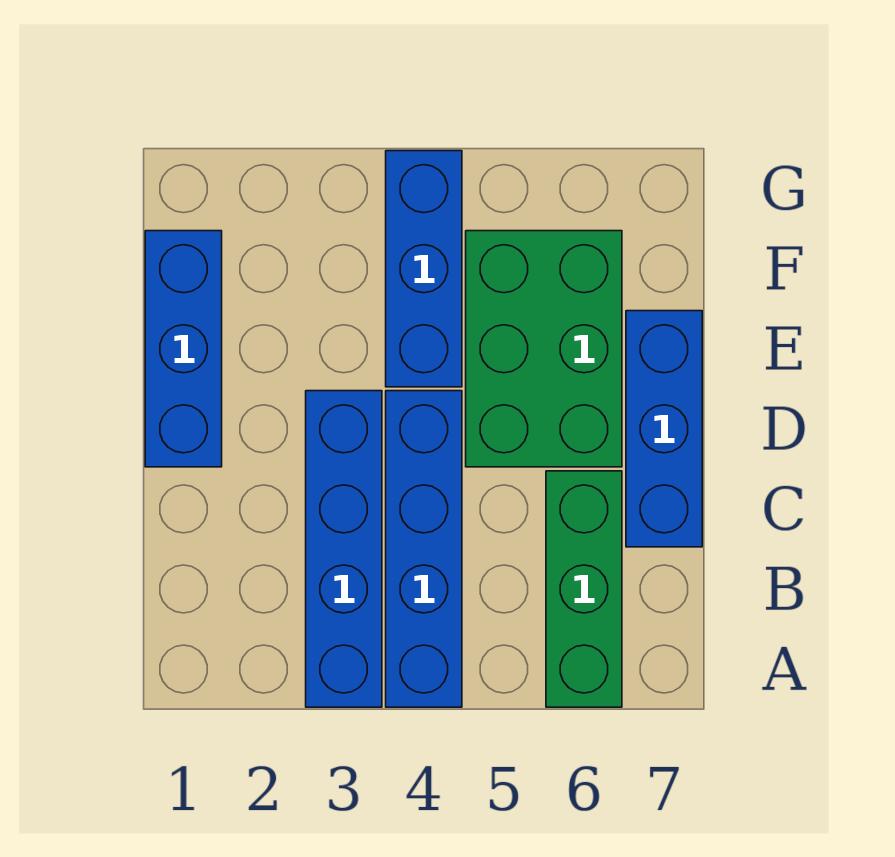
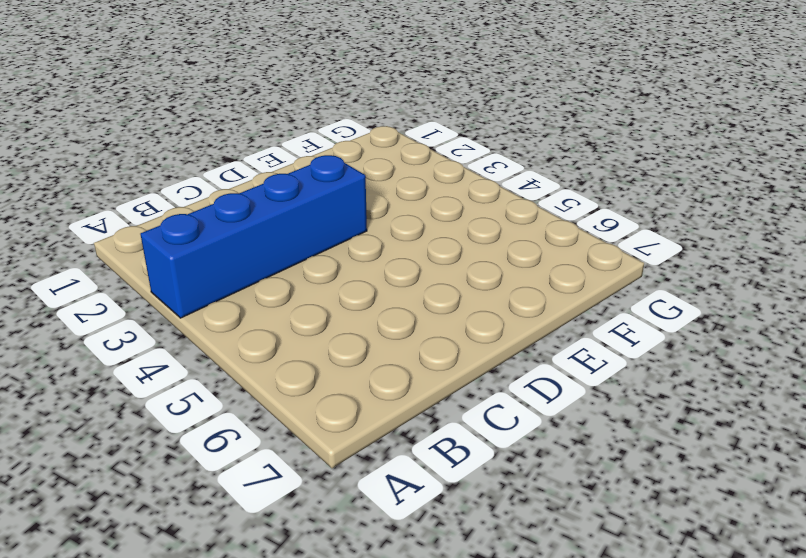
none -> blue 1x4 brick [386,391,462,707]
none -> green 1x3 brick [546,471,622,707]

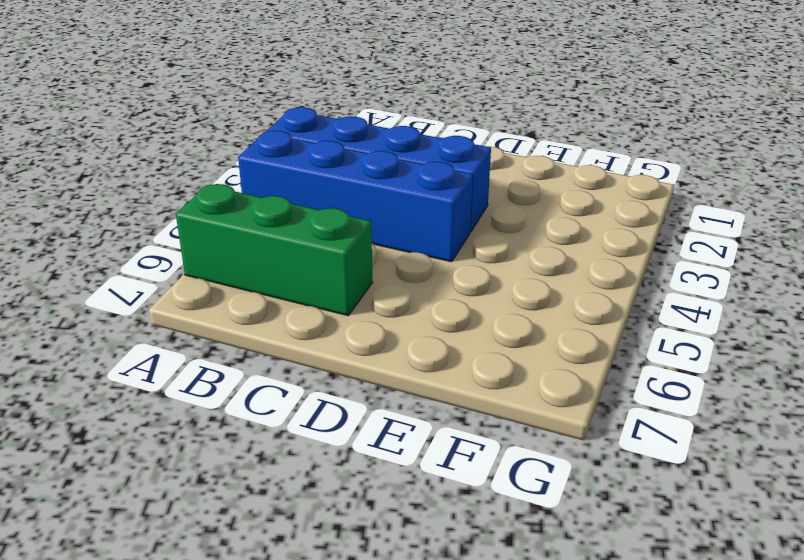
none -> blue 1x3 brick [626,311,702,547]
none -> blue 1x3 brick [145,231,222,467]

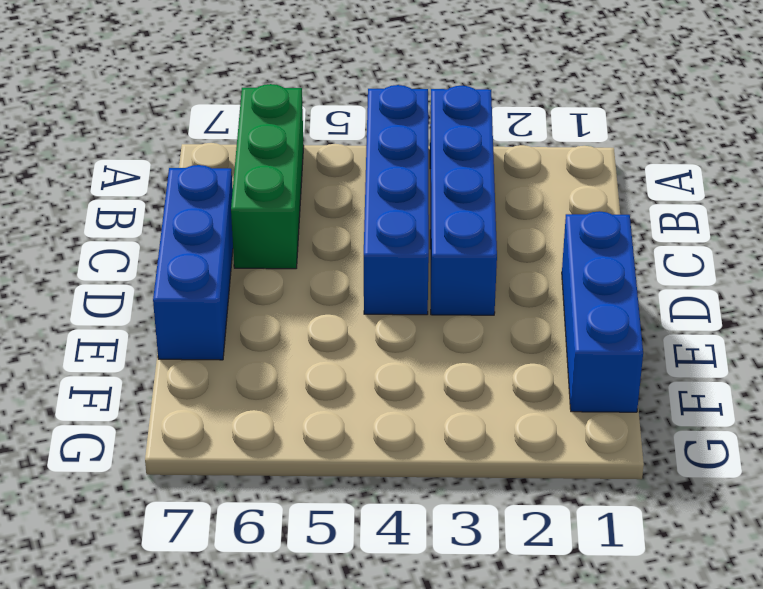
none -> green 2x3 brick [466,231,622,467]
none -> blue 1x3 brick [386,151,462,387]

